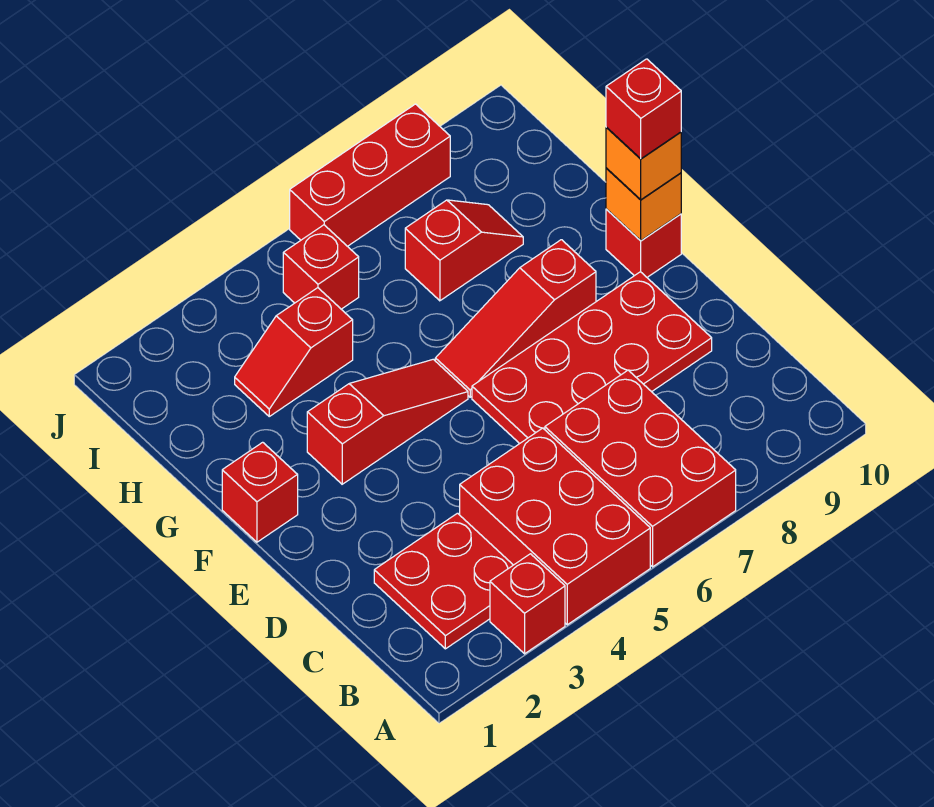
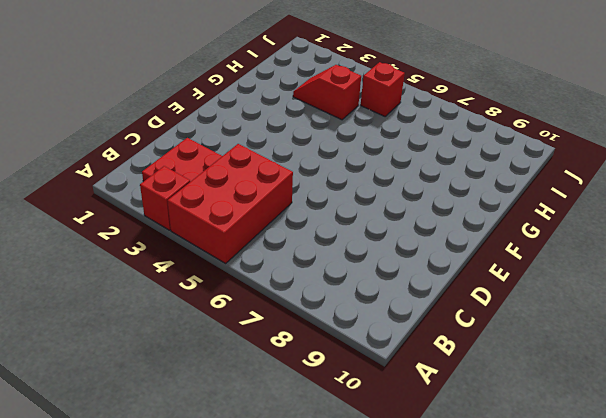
none -> red 2x3 brick [545,370,736,567]
none -> red 2x4 plate [472,272,712,444]
none -> red 1x1 brick [222,442,298,542]

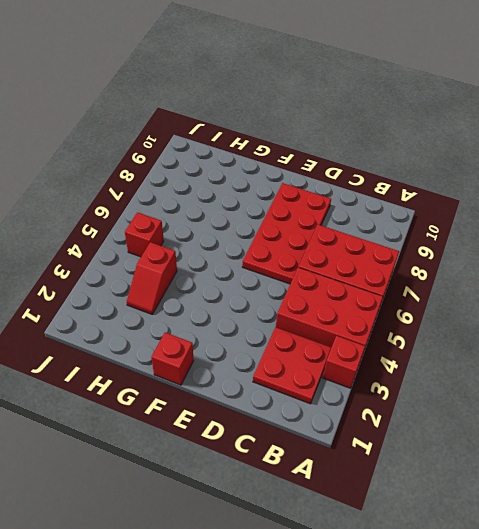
none -> red 1x3 slope [307,359,468,484]
none -> red 1x3 slope [435,240,596,397]
none -> red 1x1 brick [606,209,681,277]

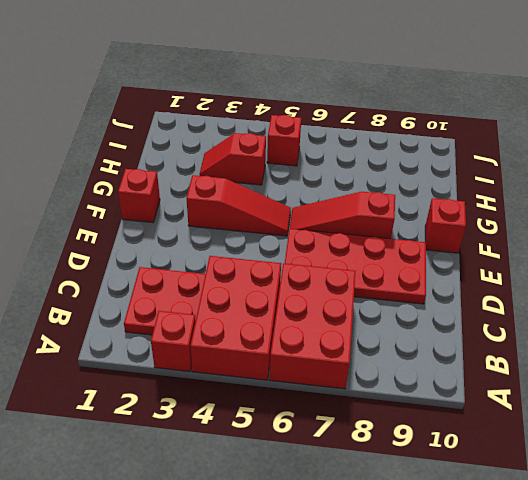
none -> red 1x2 slope [405,200,523,301]
none -> red 1x3 brick [290,104,450,246]
none -> orange 1x1 brick [606,168,681,241]

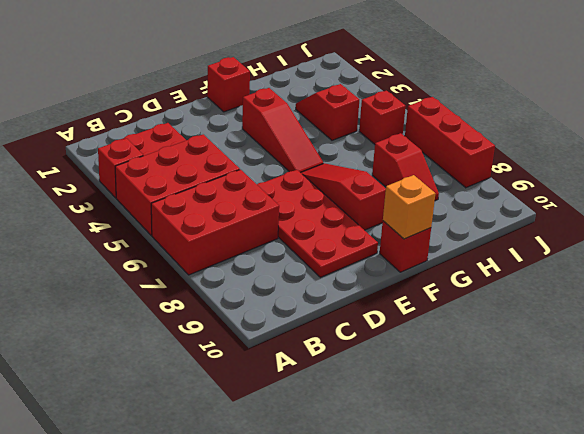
none -> orange 1x1 brick [606,127,681,200]
none -> red 1x1 brick [606,59,681,159]

